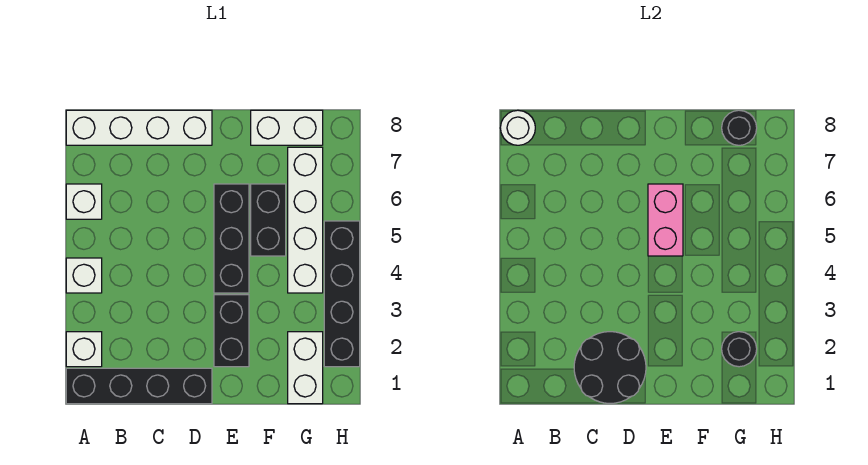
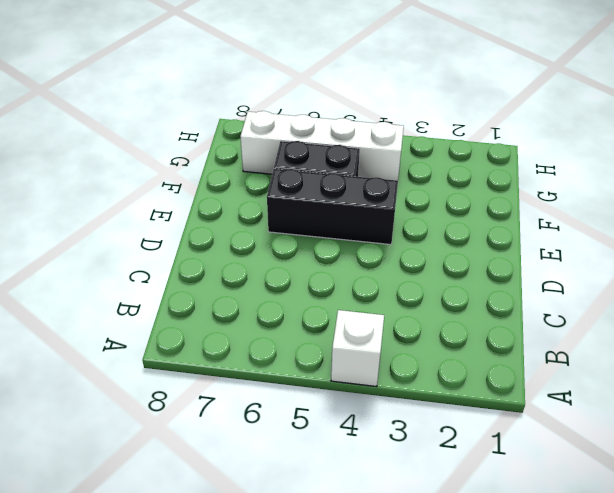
none -> black 1x4 brick [66,368,212,404]
none -> white 1x1 brick [66,332,102,367]
none -> white 1x1 brick [66,184,102,219]

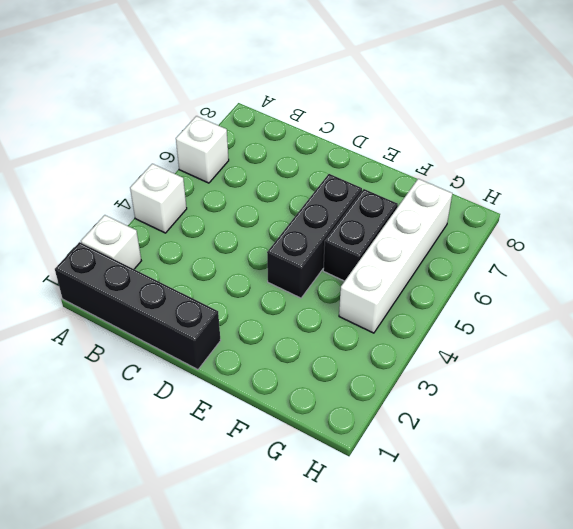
none -> white 1x4 brick [66,110,212,145]
none -> black 1x2 brick [214,295,249,367]
none -> white 1x2 brick [251,110,323,145]

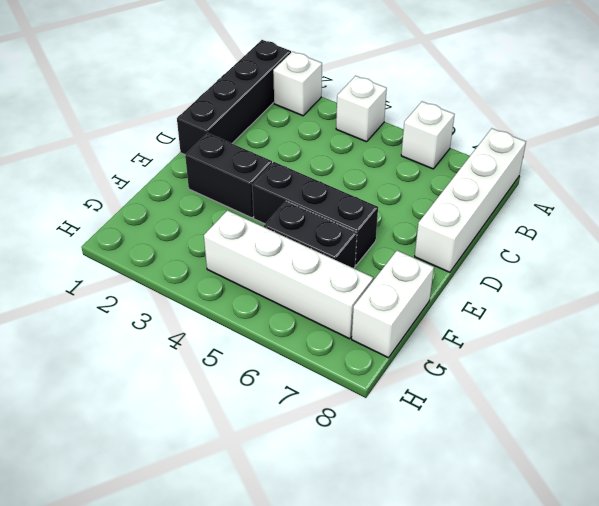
none -> white 1x2 brick [288,332,323,404]
none -> black 1x4 brick [324,221,360,367]
none -> white 1x1 round brick [500,110,535,145]

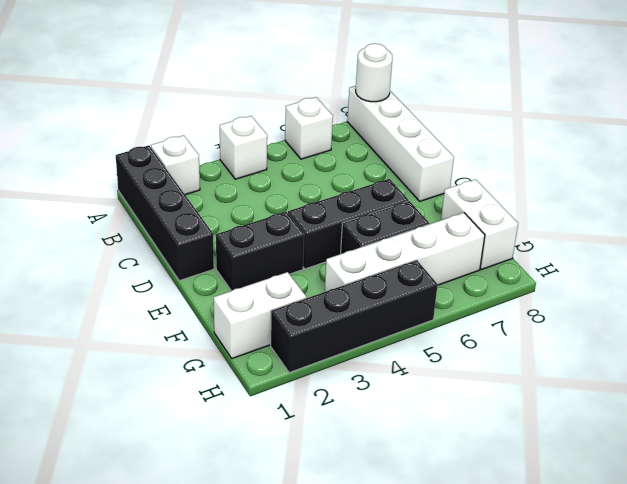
none -> black 2x2 round brick [574,332,646,403]
none -> pink 1x2 brick [648,184,683,256]
none -> black 1x1 round brick [722,332,757,367]

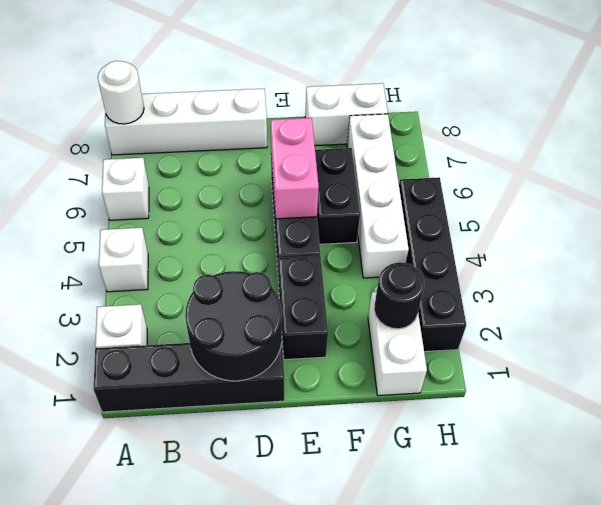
none -> black 1x1 round brick [722,110,757,145]

